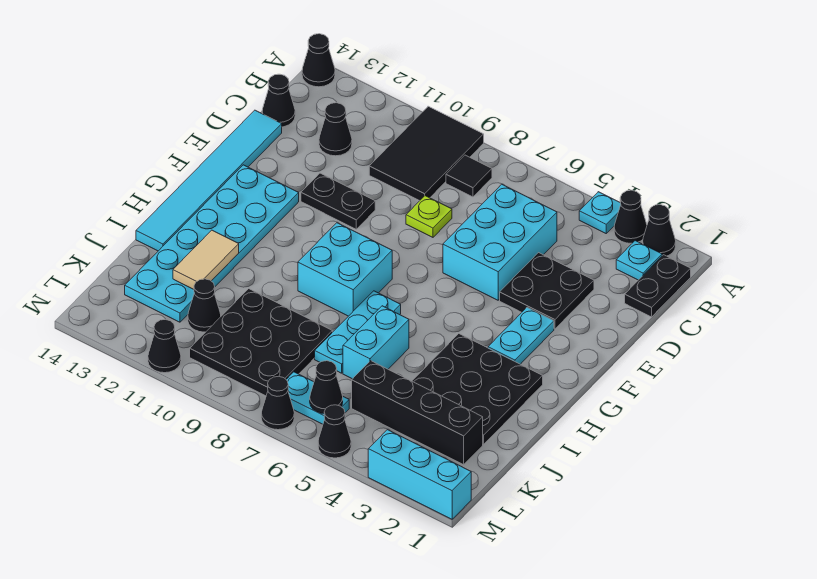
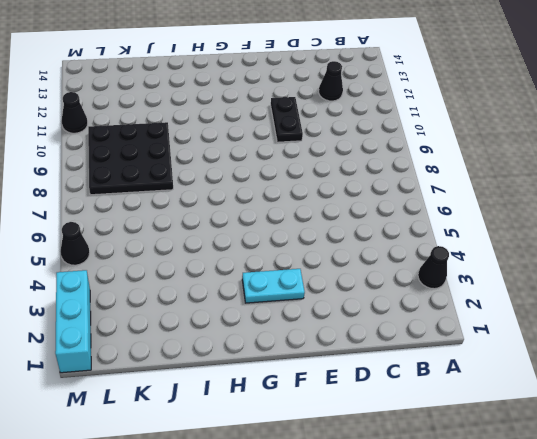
none -> black 1x1 cone [643,205,676,256]
none -> cyan 1x1 plate [579,192,621,233]
none -> black 2x3 tile [369,106,484,201]
none -> black 1x1 cone [302,34,335,87]

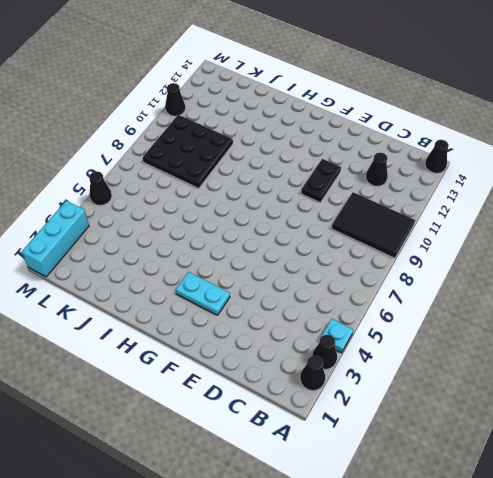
none -> black 1x2 plate [625,255,691,317]
none -> cyan 1x1 plate [616,241,662,280]
none -> black 1x1 tile [446,155,492,197]
none -> cyan 2x3 brick [443,184,557,300]

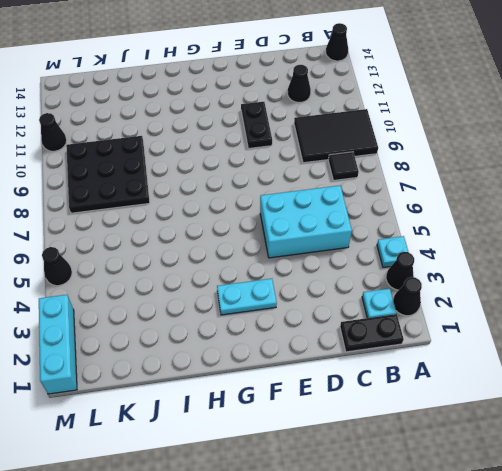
none -> black 1x1 cone [262,74,295,127]
none -> black 2x2 plate [500,253,594,329]
none -> lime 1x1 plate [406,196,452,237]
none -> cyan 1x6 tile [136,110,282,251]

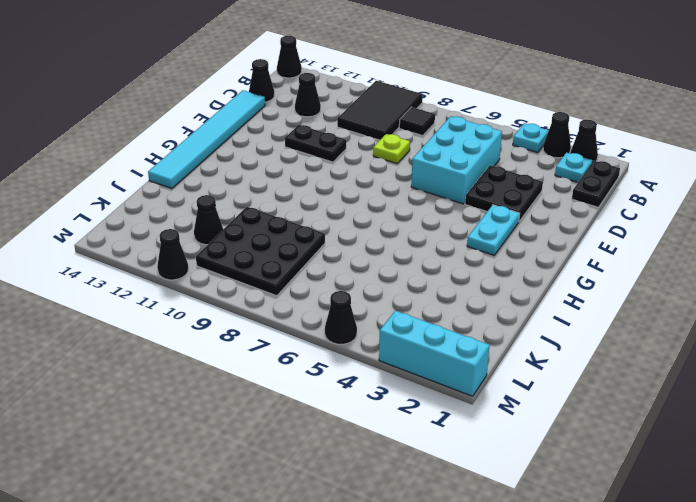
none -> cyan 2x6 plate [125,165,299,322]
none -> cyan 2x2 brick [298,223,392,316]
none -> black 3x3 plate [412,334,543,444]
none -> cyan 1x3 plate [315,291,401,373]

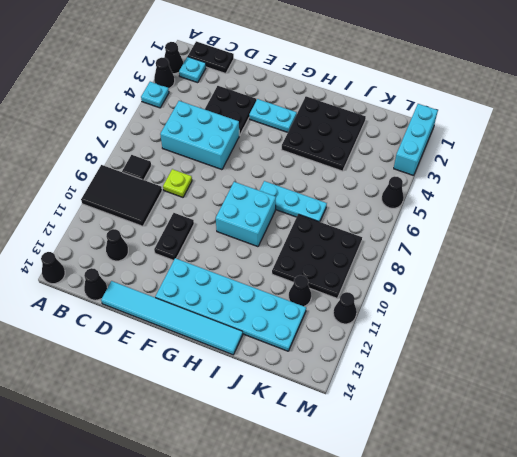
none -> cyan 1x2 brick [343,306,409,379]
none -> black 1x4 brick [352,361,483,465]
none -> cyan 1x2 plate [286,372,349,424]
none -> black 1x1 cone [261,376,294,430]

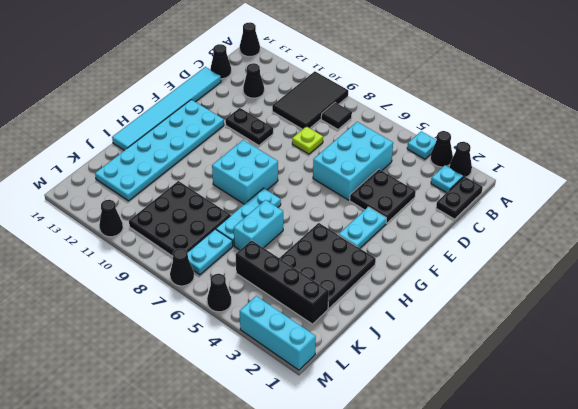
cyan 1x2 plate [188,229,233,275] -> cyan 1x2 plate turned to [286,372,349,424]
none -> black 1x1 cone [188,279,221,332]
none -> tan 1x2 tile [173,230,239,289]
none -> black 1x1 cone [310,361,343,414]

